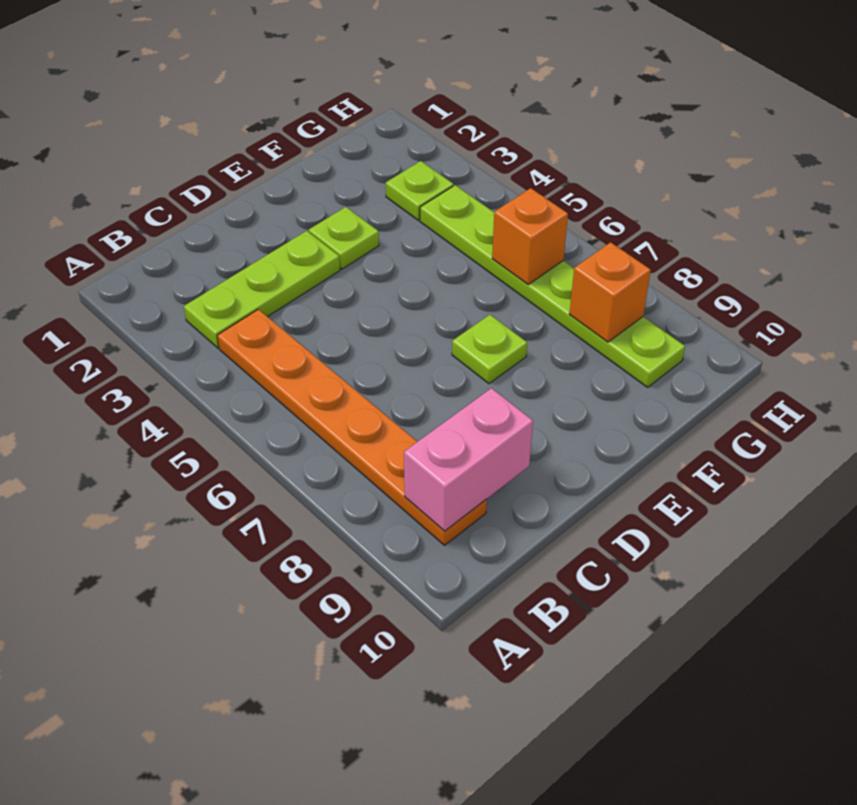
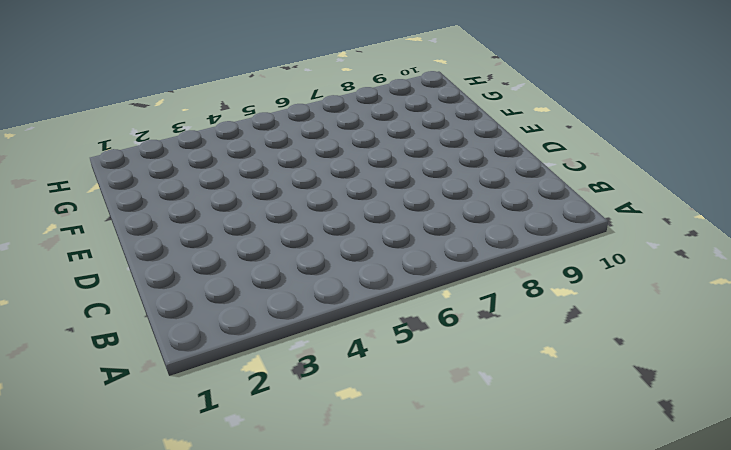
none -> lime 1x3 plate [184,231,340,348]
none -> orange 1x6 plate [217,309,487,545]

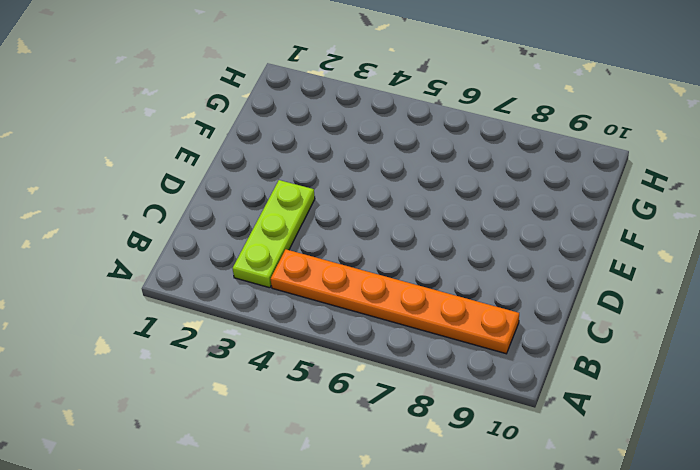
none -> lime 1x1 plate [309,207,379,269]
none -> lime 1x1 plate [452,315,527,384]

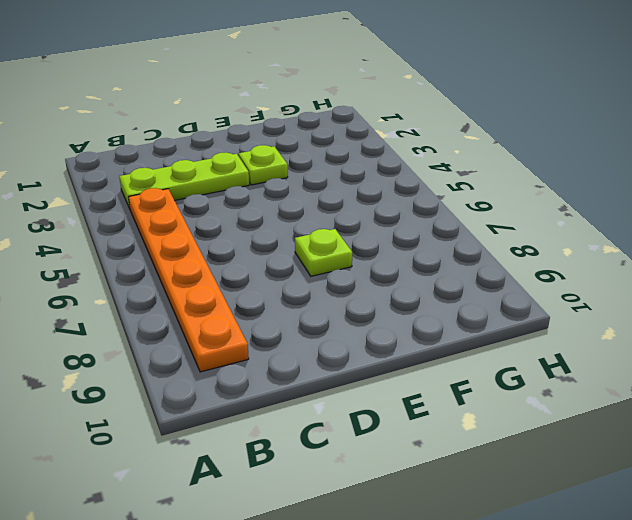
none -> lime 1x1 plate [386,161,454,220]
none -> lime 1x6 plate [420,185,685,387]

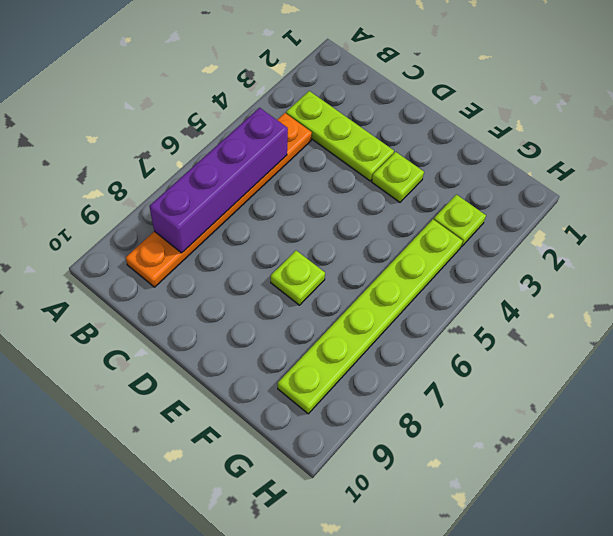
purple 1x4 brick [149,108,288,253] -> none
none -> pink 1x2 brick [404,388,533,531]
none -> orange 1x1 brick [492,188,568,284]

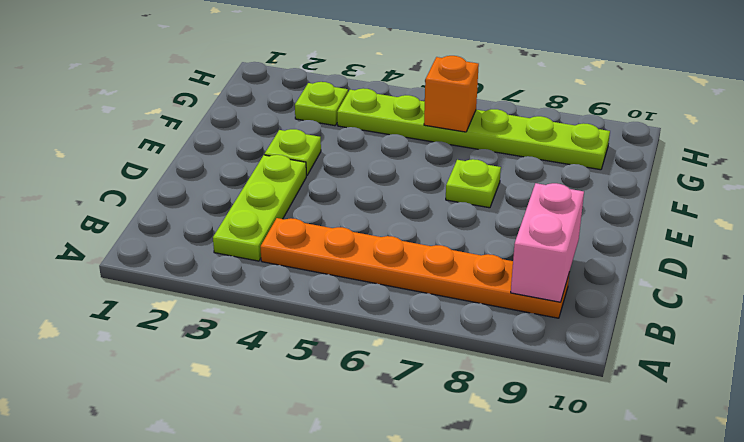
none -> orange 1x1 brick [569,242,651,342]

